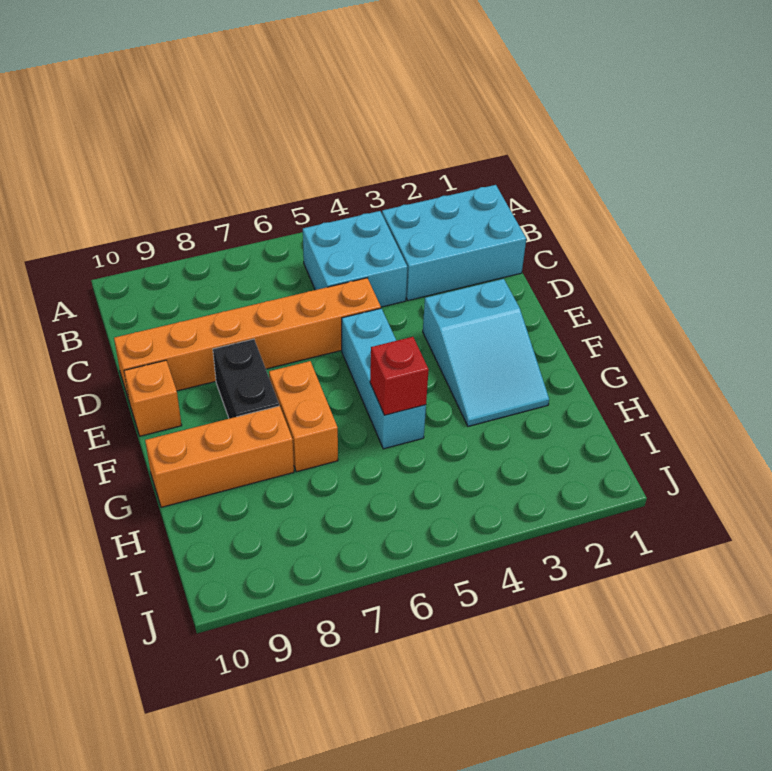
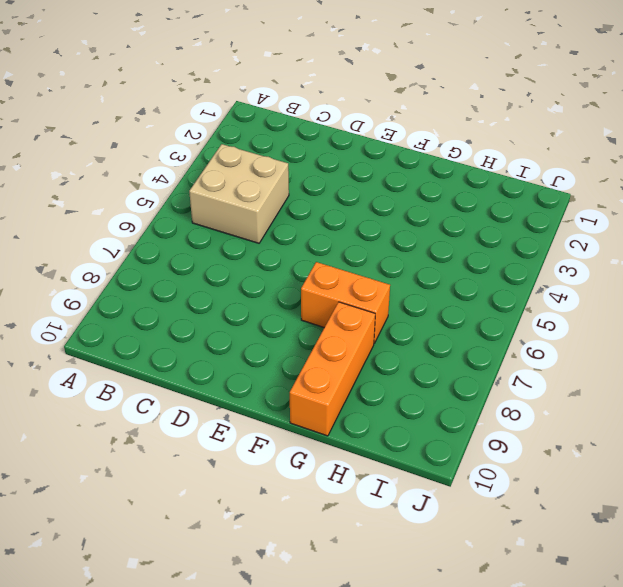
tan 2x2 brick [189,144,289,243] -> cyan 2x2 brick [303,211,407,307]
none -> cyan 2x3 brick [382,185,526,301]
none -> orange 1x6 brick [114,278,381,399]

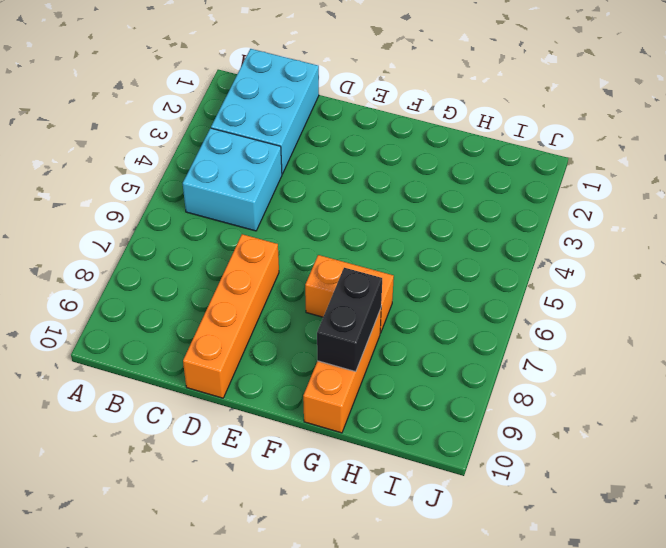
orange 1x4 brick [183,234,279,398] -> orange 1x6 brick [114,278,381,399]
black 1x2 brick [317,268,382,372] -> black 1x2 brick turned to [213,339,279,419]
none -> cyan 2x3 slope [423,279,549,426]
none -> cyan 1x3 brick [342,309,426,449]

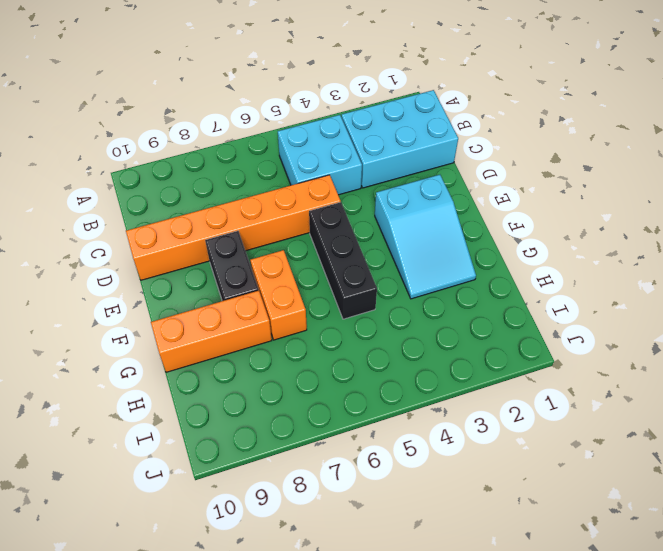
black 1x3 brick [309,202,377,319] -> cyan 1x3 brick [342,309,426,449]
none -> orange 1x1 brick [124,360,182,436]
none -> red 1x1 brick [370,337,429,415]

